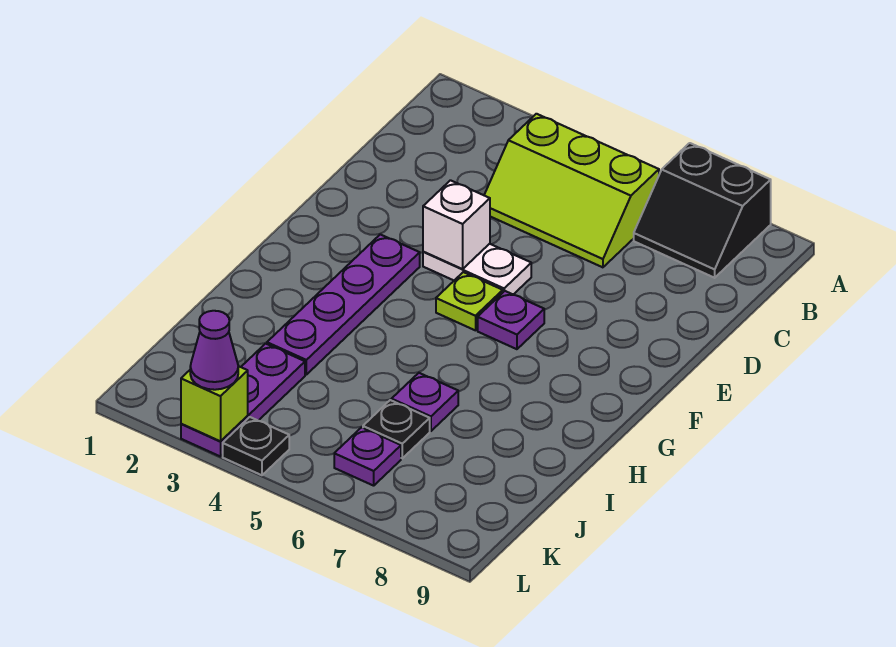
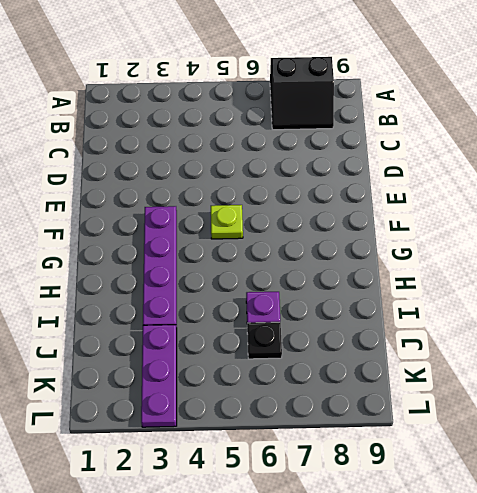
none -> lime 2x3 slope [484,114,659,267]
none -> white 1x2 plate [423,244,531,294]
none -> purple 1x1 plate [478,291,544,349]

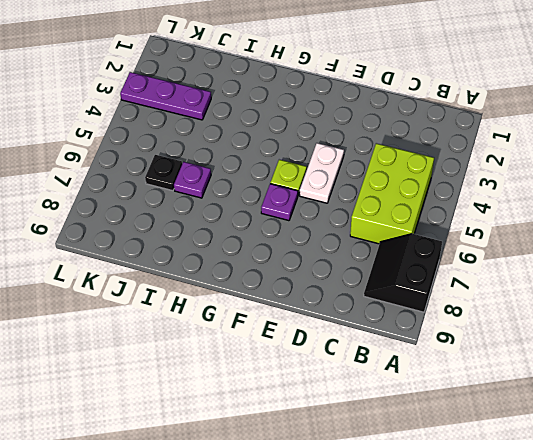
lime 2x3 brick [350,143,434,244] -> lime 2x3 slope [484,114,659,267]
none -> purple 1x4 plate [267,234,420,375]
none -> purple 1x1 plate [334,427,401,486]
none -> black 1x1 plate [223,417,289,475]

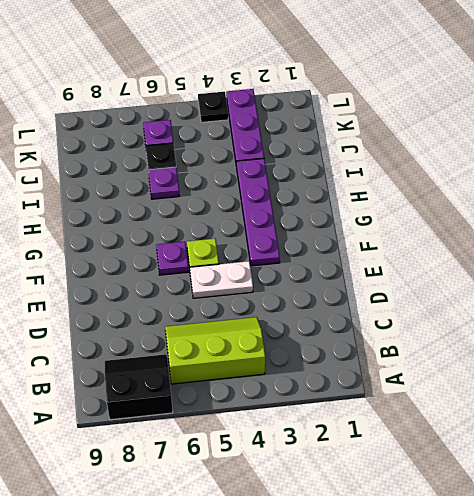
none -> white 1x1 brick [423,180,490,269]
none -> lime 1x1 brick [181,366,248,441]
none -> purple 1x1 cone [190,311,238,390]

